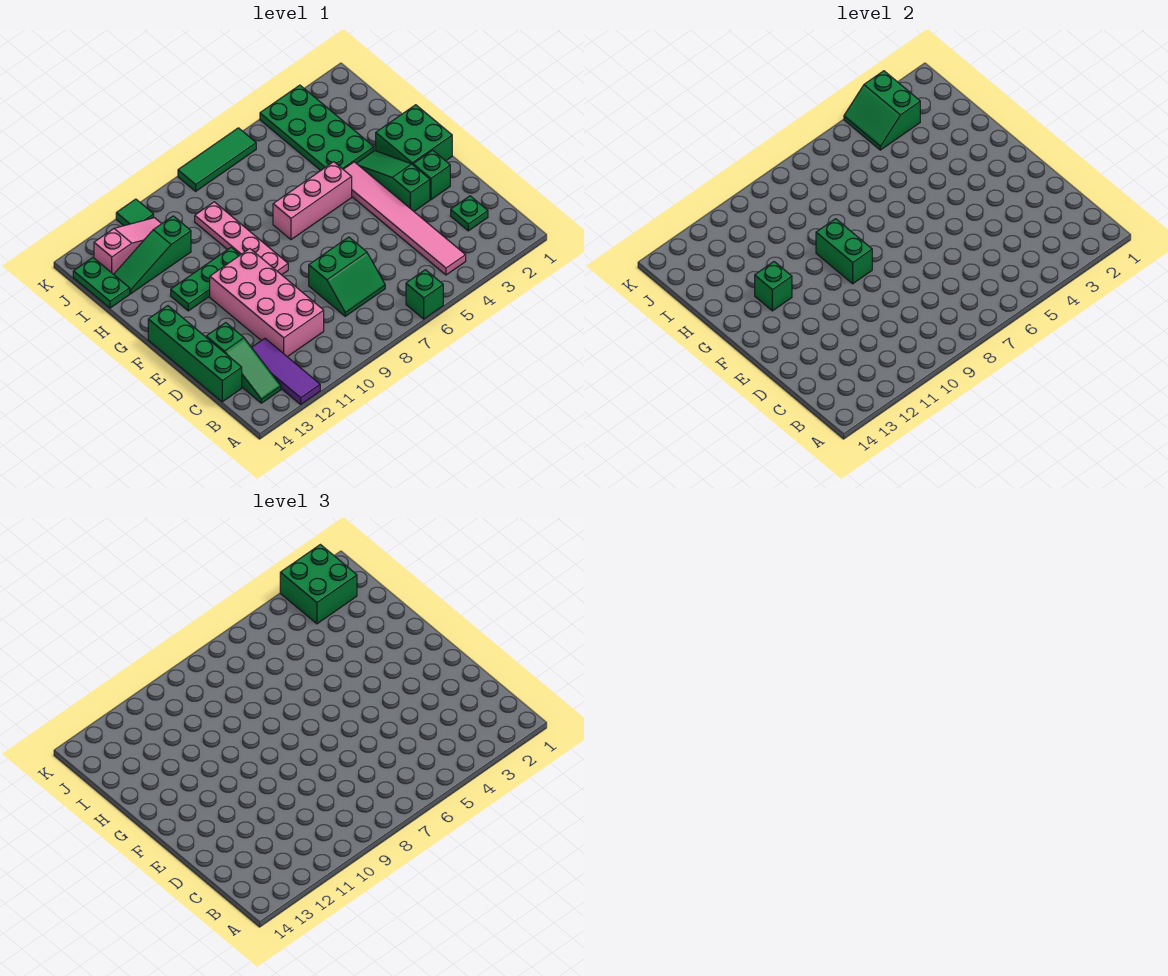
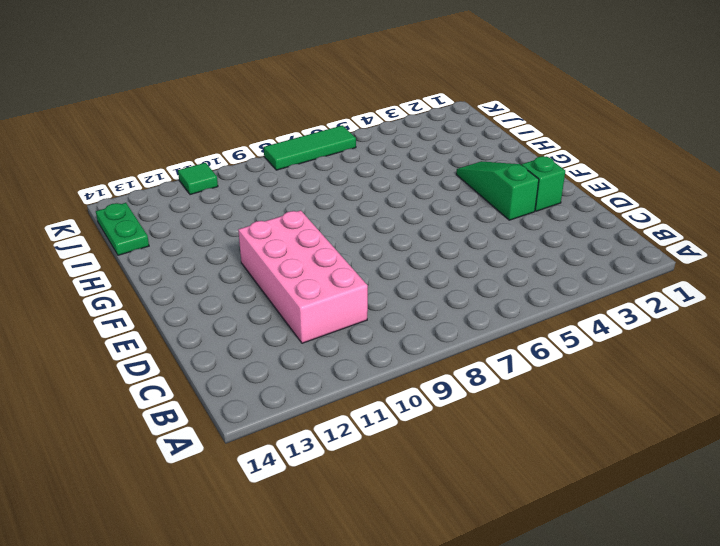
none -> green 1x1 brick [406,270,443,319]
none -> purple 1x3 tile [252,338,320,404]
none -> pink 1x6 tile [343,162,466,275]

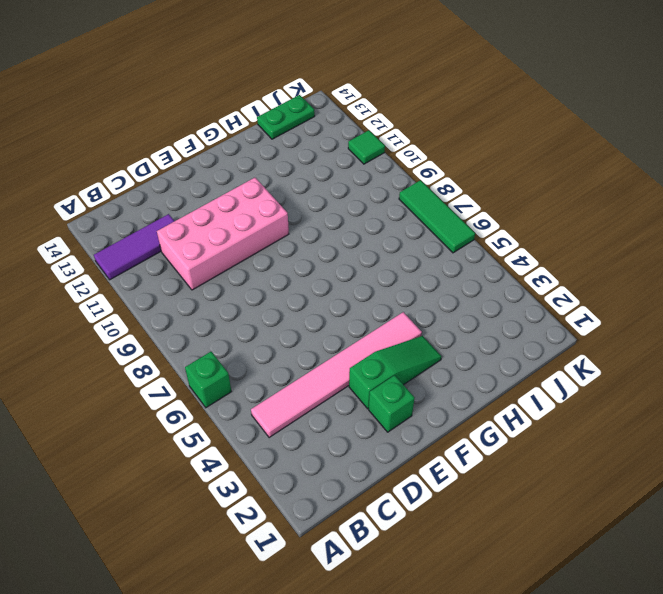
none -> green 1x3 slope [206,323,281,403]
none -> green 1x1 plate [451,196,488,231]
none -> green 2x2 slope [309,237,385,316]

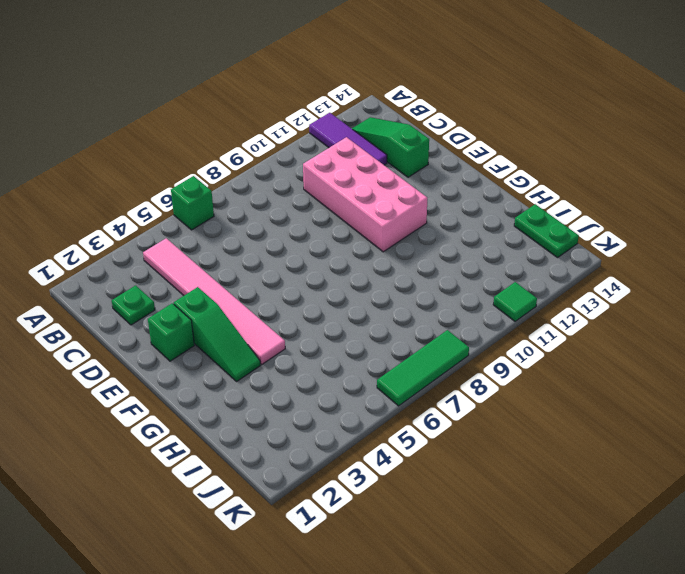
none -> green 2x2 slope [309,237,385,316]
none -> green 1x4 brick [148,306,242,402]
none -> green 2x2 brick [376,105,452,165]

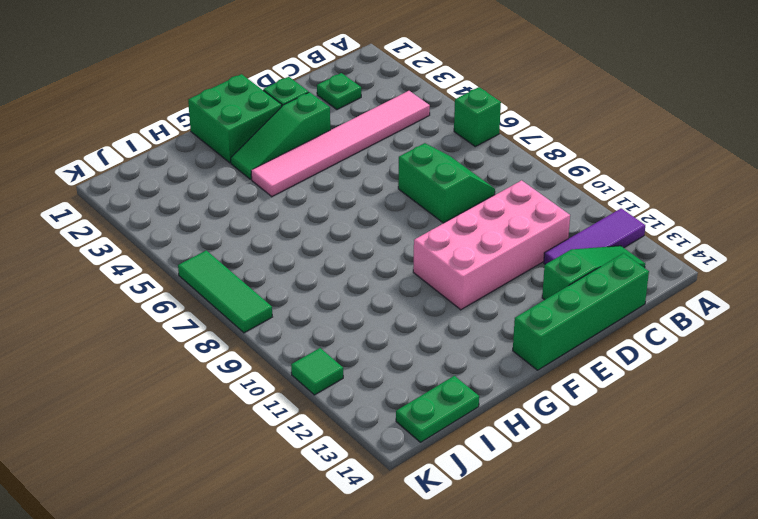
none -> pink 1x4 plate [195,202,288,275]
none -> pink 1x3 brick [273,162,352,240]
none -> green 1x3 plate [171,247,240,311]

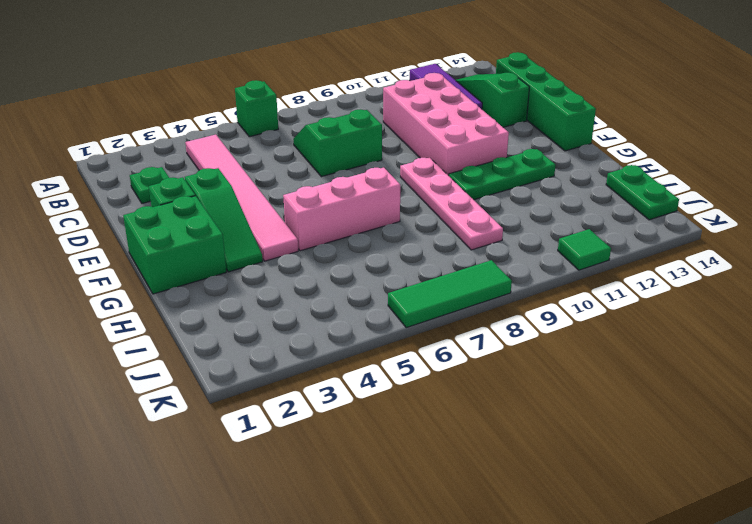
none -> green 2x4 plate [260,85,374,170]
none -> green 1x3 slope [114,216,191,294]
none -> pink 1x3 slope [94,218,162,274]

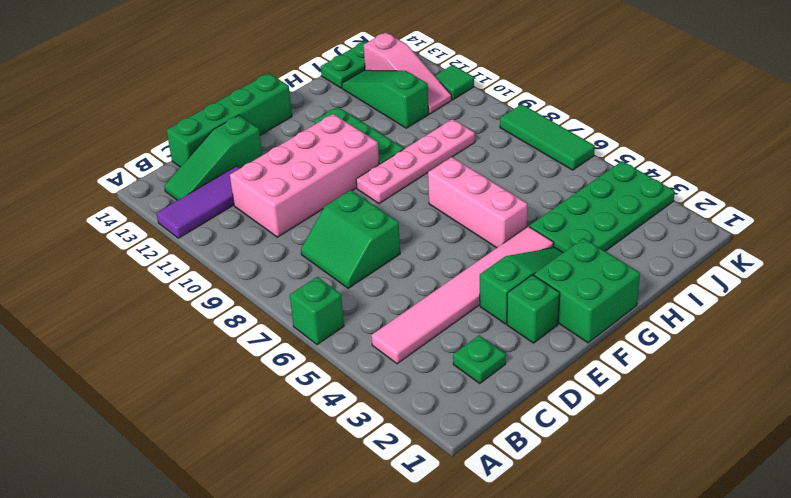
none -> green 1x2 brick [816,219,872,284]
none -> green 1x1 brick [755,262,792,311]
none -> green 2x2 slope [844,71,920,150]

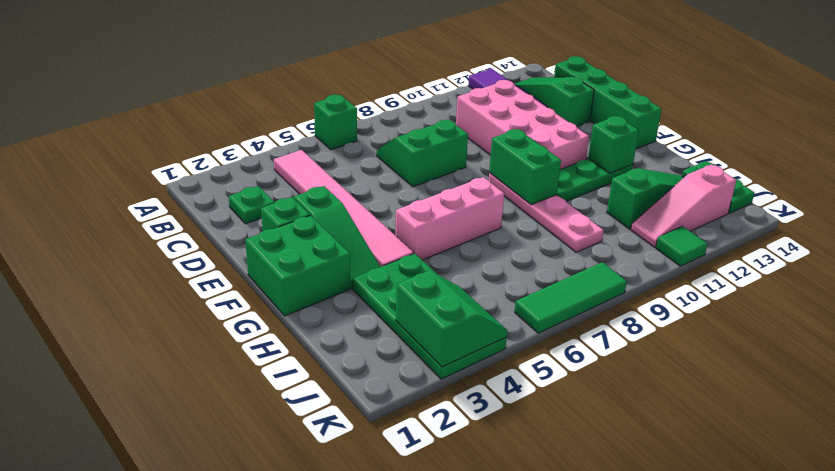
none -> green 2x2 brick [280,545,357,624]

